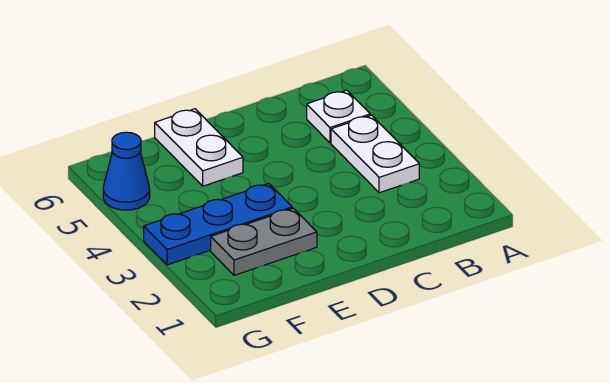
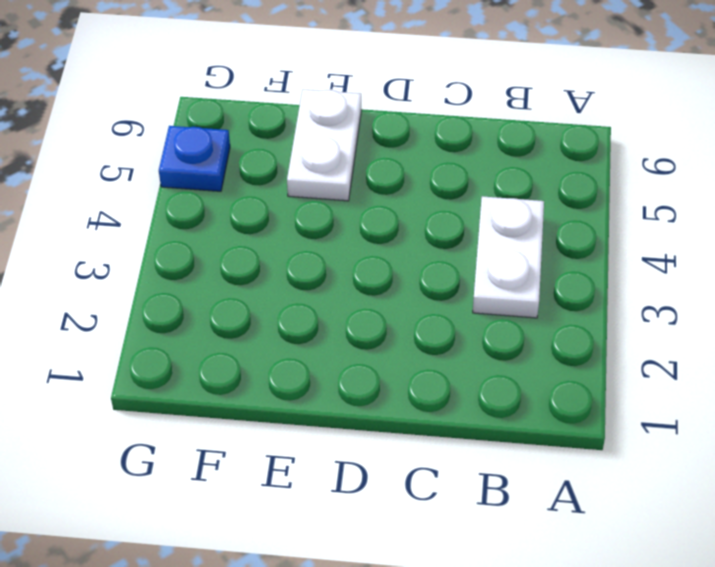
blue 1x1 plate [159,126,230,191] -> blue 1x1 cone [103,132,150,210]
none -> white 1x1 plate [307,90,370,143]
none -> grey 1x2 plate [211,208,317,275]

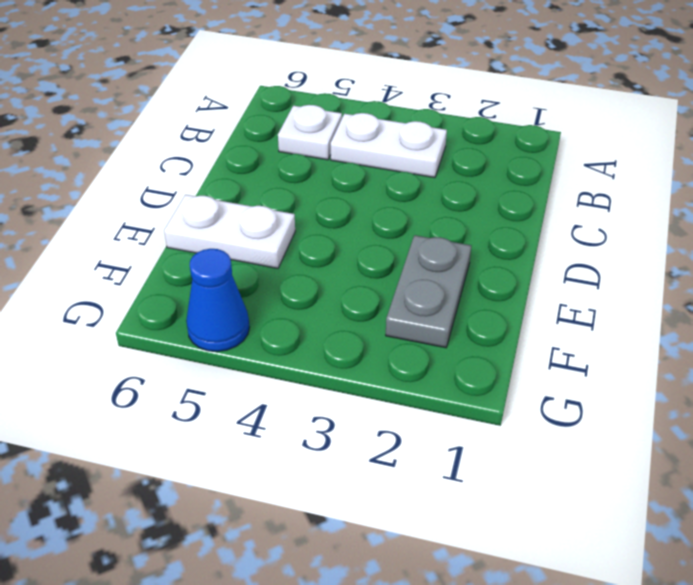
none -> blue 1x3 plate [144,183,292,265]

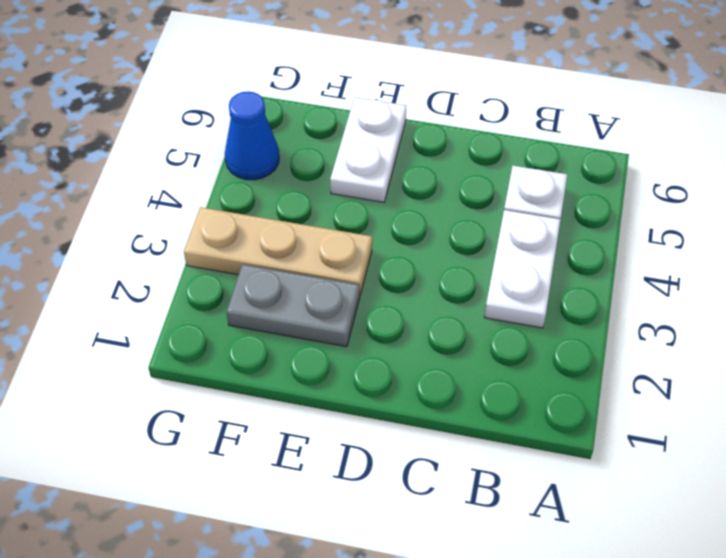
tan 1x3 plate [184,207,372,295] -> blue 1x3 plate [144,183,292,265]

